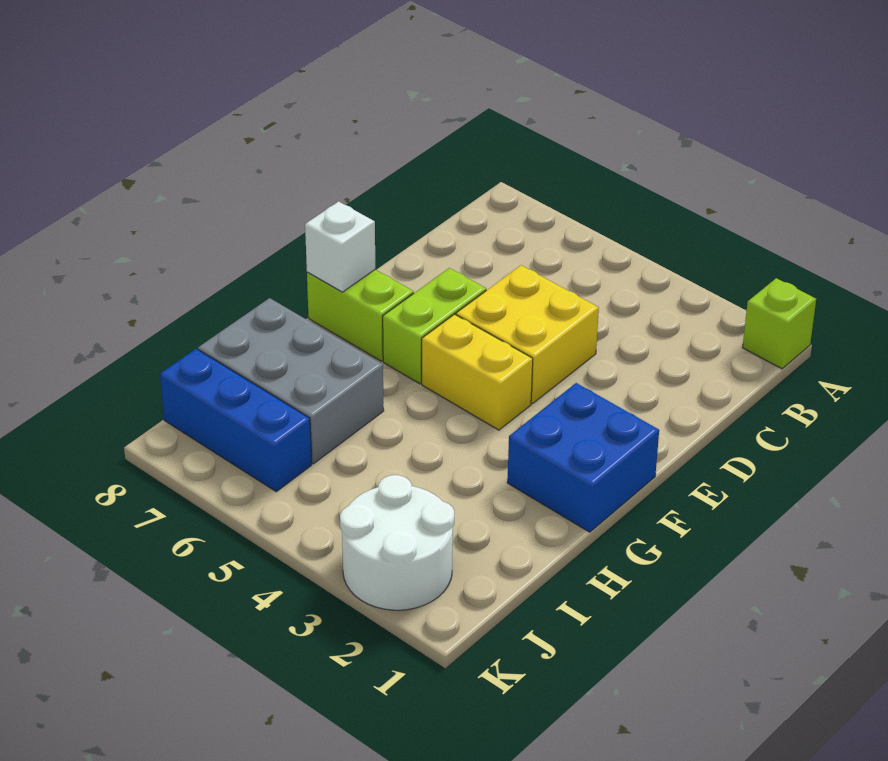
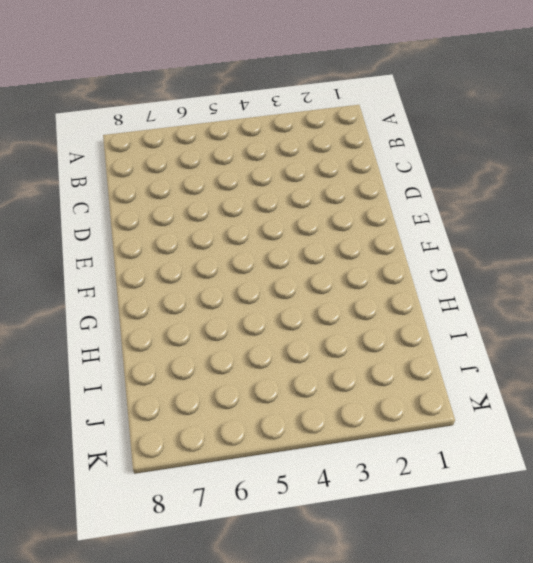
none -> lime 1x1 brick [742,278,816,369]
none -> yellow 2x2 brick [456,265,599,404]

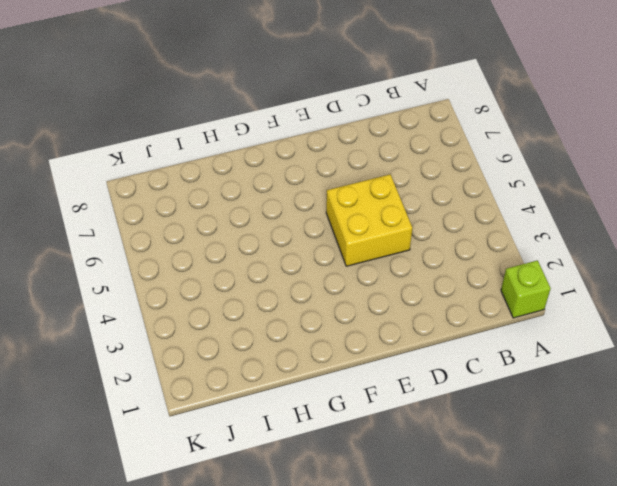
none -> lime 1x2 brick [383,268,486,384]
none -> blue 2x2 brick [507,383,659,532]

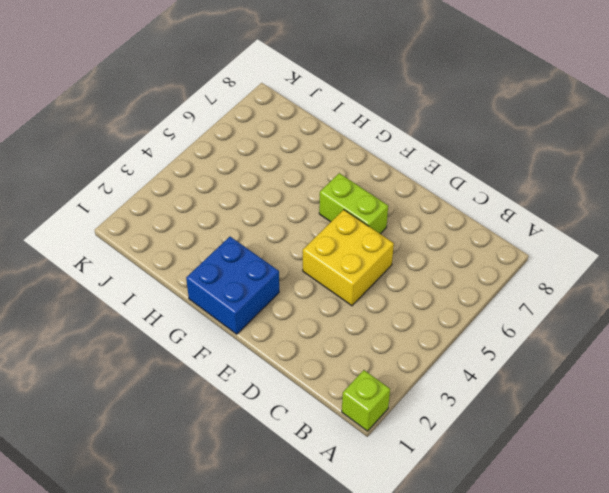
none -> yellow 1x2 brick [422,314,533,430]
none -> lime 1x2 brick [307,270,414,361]

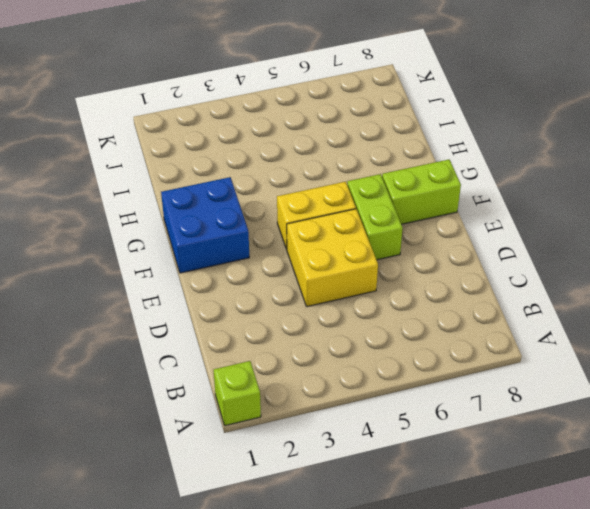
none -> grey 2x3 brick [198,298,384,464]
none -> white 2x2 round brick [340,475,454,610]

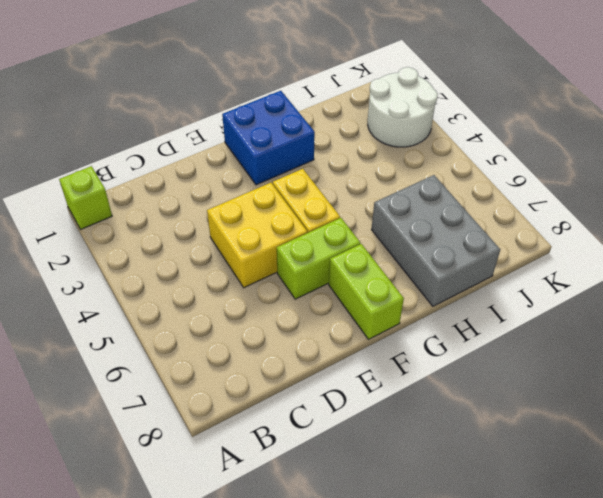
none -> blue 1x3 brick [160,349,312,492]
none -> white 1x1 brick [305,201,375,292]

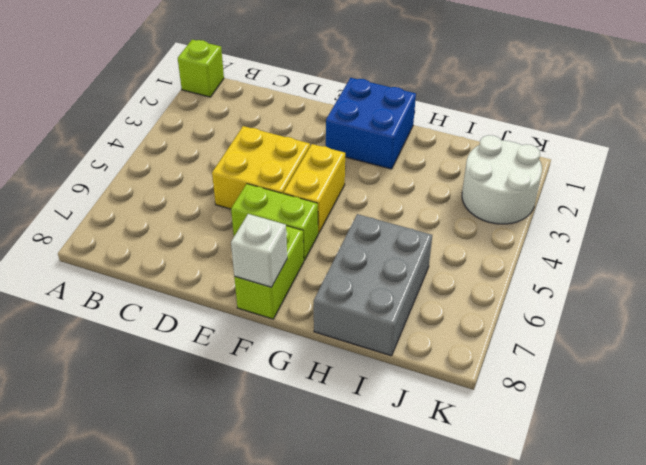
none -> blue 1x3 brick [160,349,312,492]

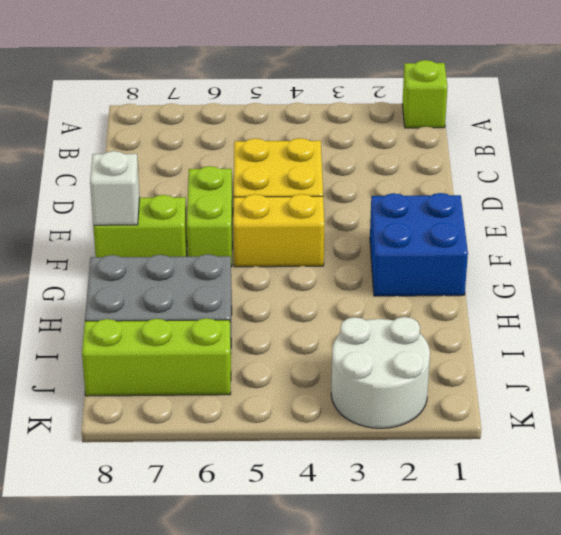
lime 1x3 brick [82,318,231,396] -> blue 1x3 brick [160,349,312,492]

